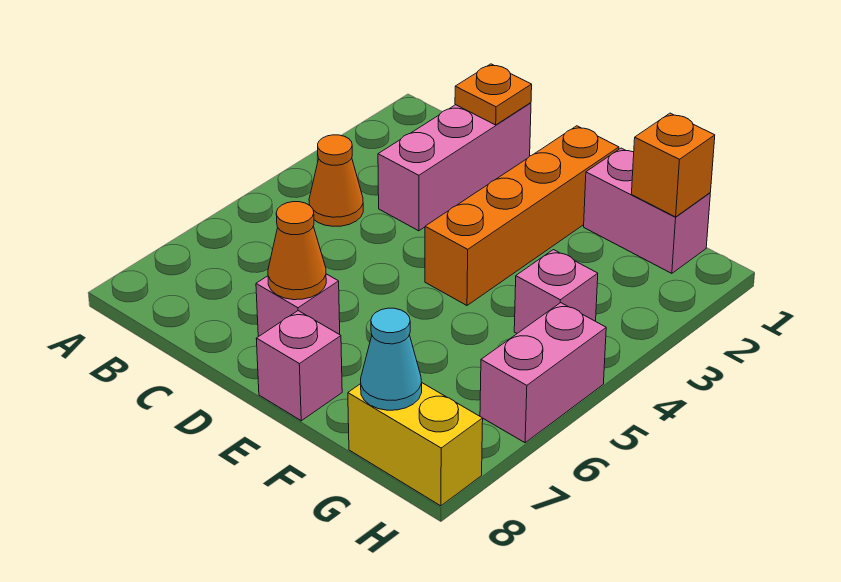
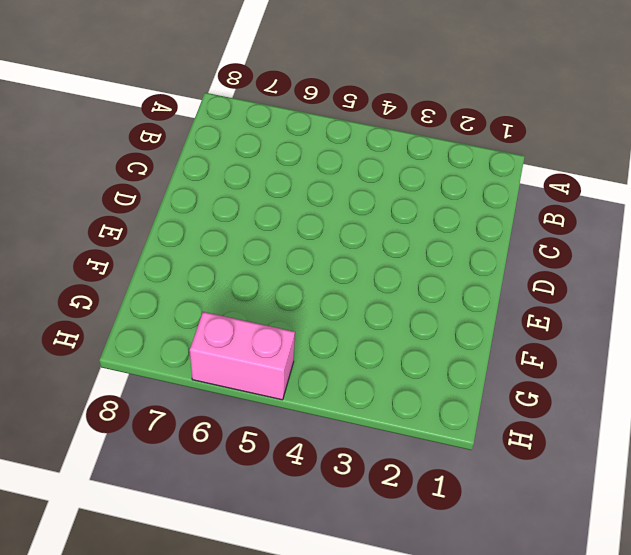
none -> orange 1x1 cone [309,135,363,226]
none -> pink 1x3 brick [378,103,531,231]
none -> pink 1x1 brick [256,274,340,337]

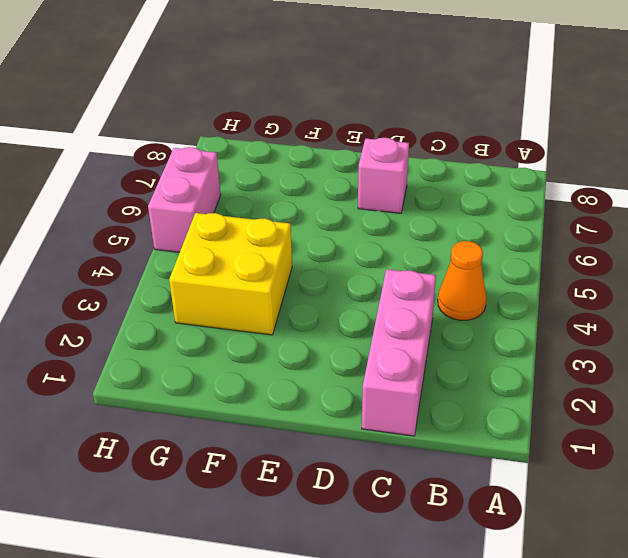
yellow 2x2 brick [169,213,292,335] -> pink 1x1 brick [514,250,598,333]
none -> orange 1x4 brick [425,126,619,305]
none -> pink 1x1 brick [256,311,342,421]
none -> pink 1x2 brick [584,148,710,273]

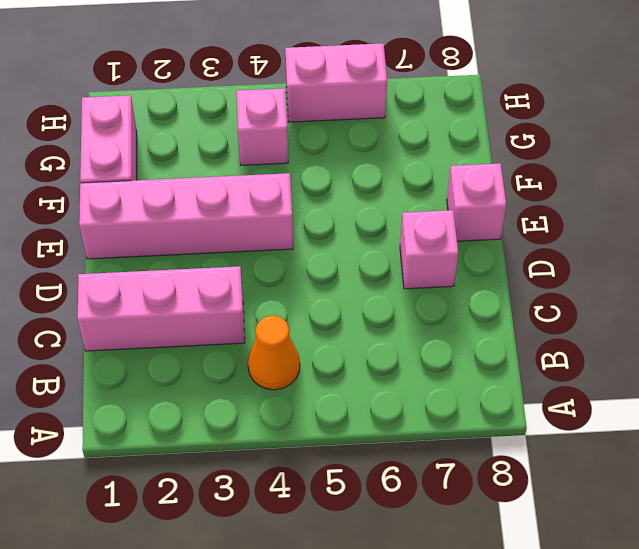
pink 1x4 brick [79,173,293,259] -> orange 1x4 brick [425,126,619,305]
none -> yellow 1x2 brick [348,383,483,506]
none -> orange 1x1 plate [455,64,532,125]
none -> orange 1x1 cone [268,202,326,300]

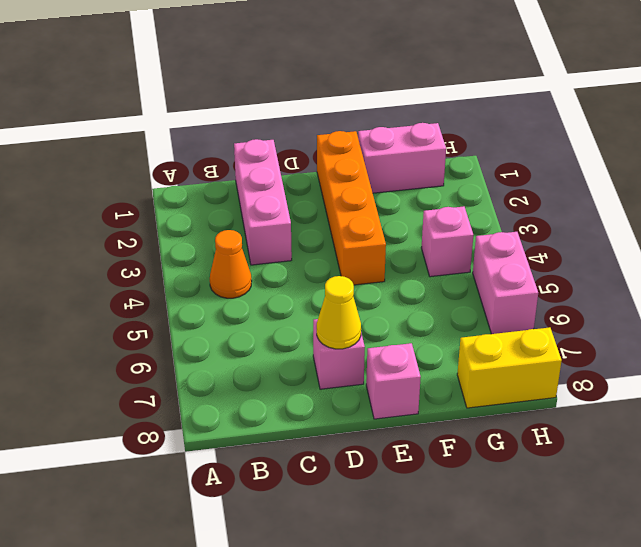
yellow 1x1 cone [317,276,361,349] -> orange 1x1 cone [268,202,326,300]
none -> orange 1x1 plate [455,64,532,125]
none -> orange 1x1 brick [632,113,715,217]
none -> cyan 1x1 cone [361,308,422,410]

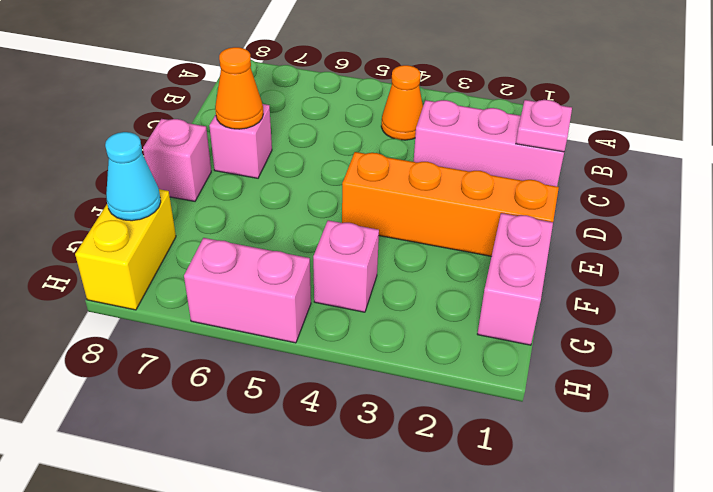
pink 1x1 plate [516,100,572,152] -> orange 1x1 plate [455,64,532,125]
none -> orange 1x1 brick [632,113,715,217]

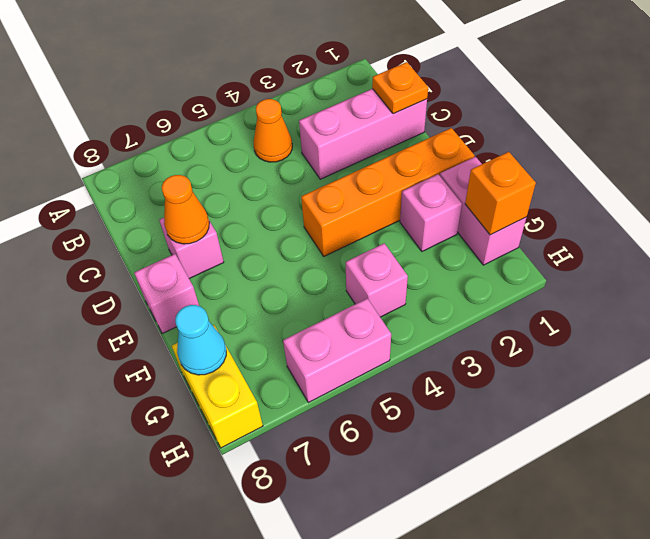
pink 1x1 brick [400,174,462,251] -> none

